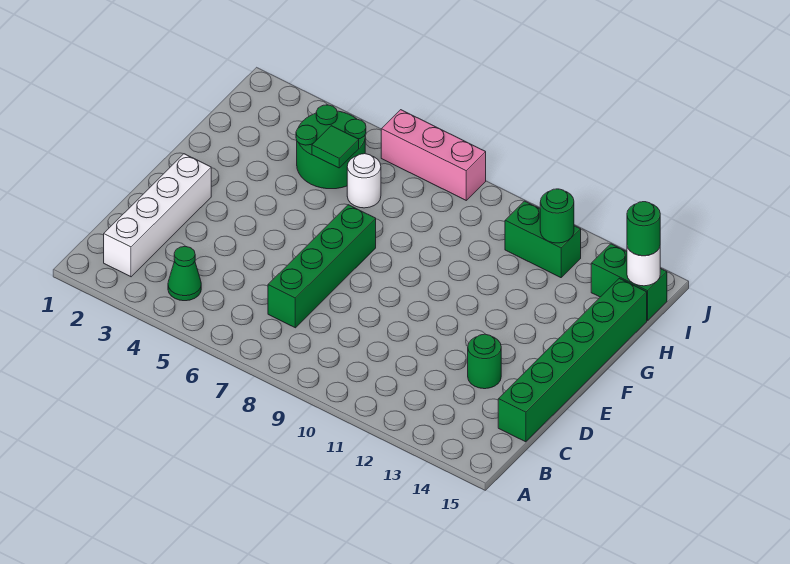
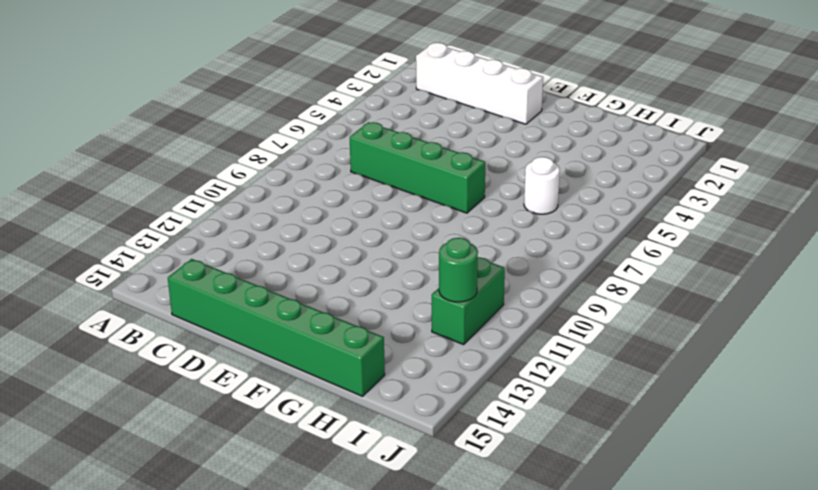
none -> green 1x1 cone [168,247,201,301]
none -> green 1x1 round brick [468,334,501,389]
none -> green 2x2 round brick [296,105,366,189]

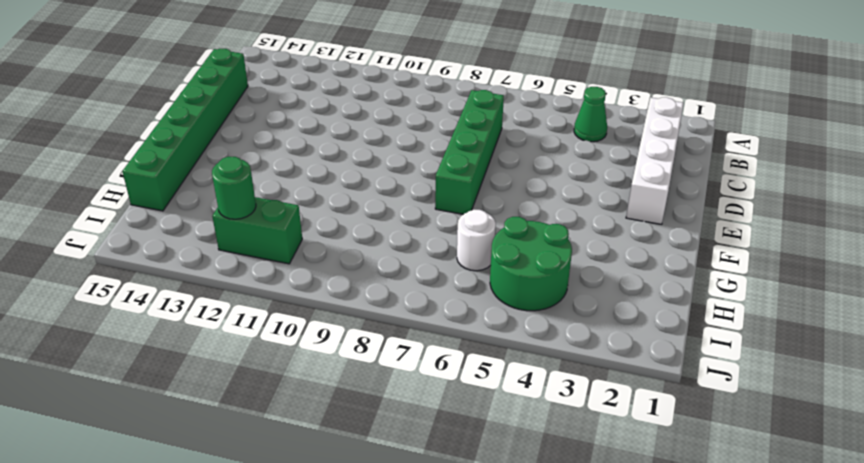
none -> green 1x1 round brick [468,334,501,389]
none -> green 1x2 brick [591,244,667,320]
none -> pink 1x3 brick [381,110,486,200]

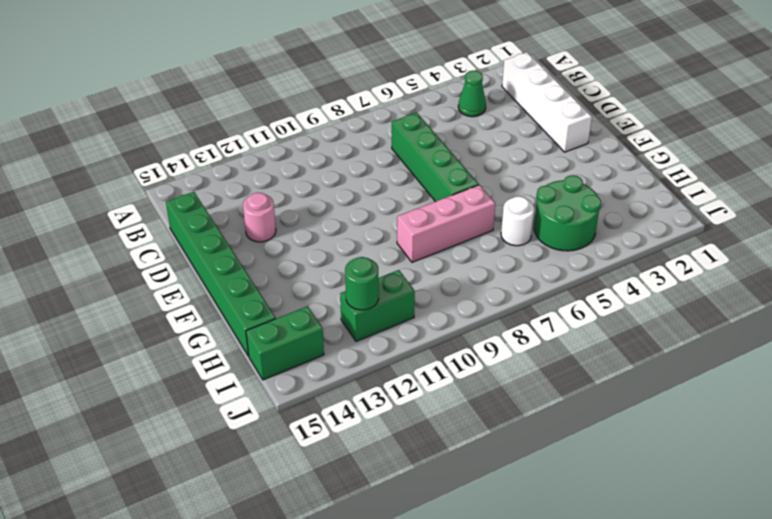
pink 1x1 round brick [243,193,276,242] -> green 1x1 round brick [468,334,501,389]
pink 1x3 brick [397,185,495,262] -> pink 1x3 brick moved to [381,110,486,200]
none -> green 1x1 tile [312,126,359,168]
none -> white 1x1 round brick [627,247,660,286]
none -> green 1x1 round brick [627,202,660,256]

